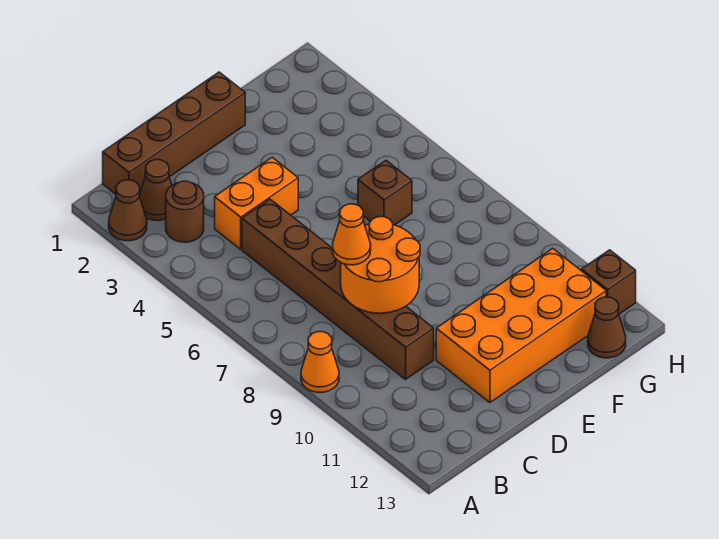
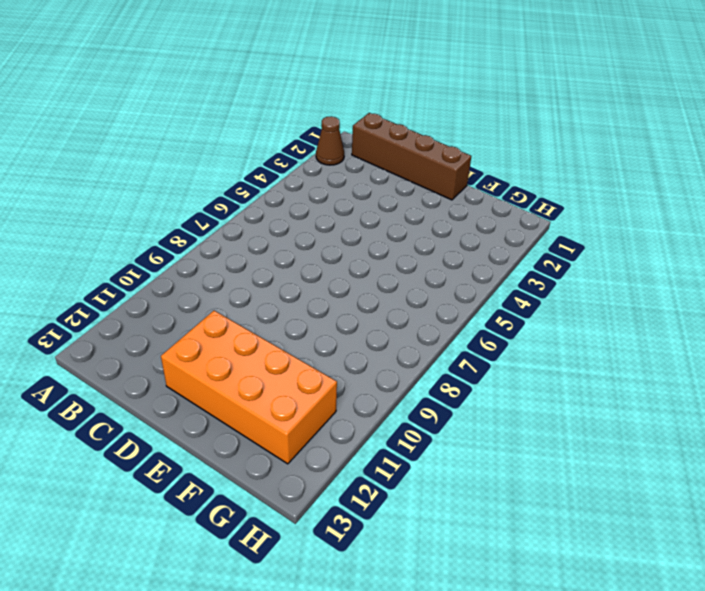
none -> orange 1x1 cone [301,332,339,392]
none -> brown 1x1 cone [139,160,172,221]
none -> brown 1x1 round brick [166,181,204,242]

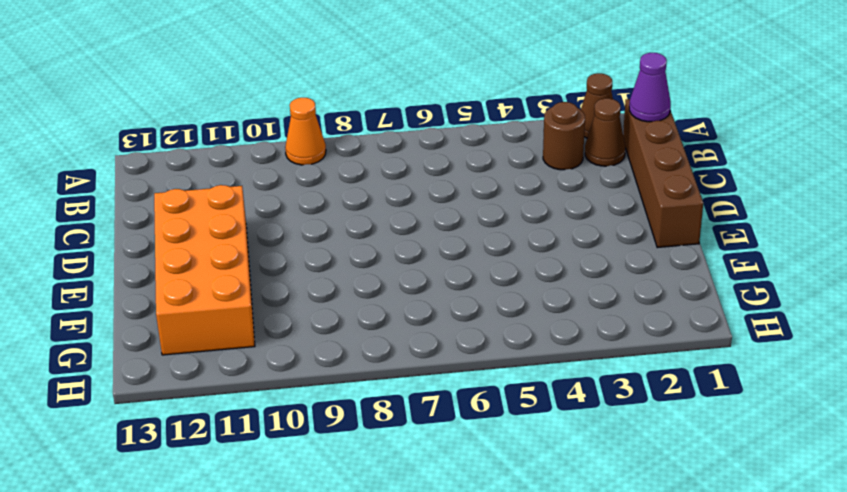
purple 1x1 cone [629,53,671,122] -> none
none -> orange 1x2 brick [215,157,298,249]
none -> brown 1x6 brick [242,199,434,379]
none -> brown 1x1 brick [358,160,412,225]

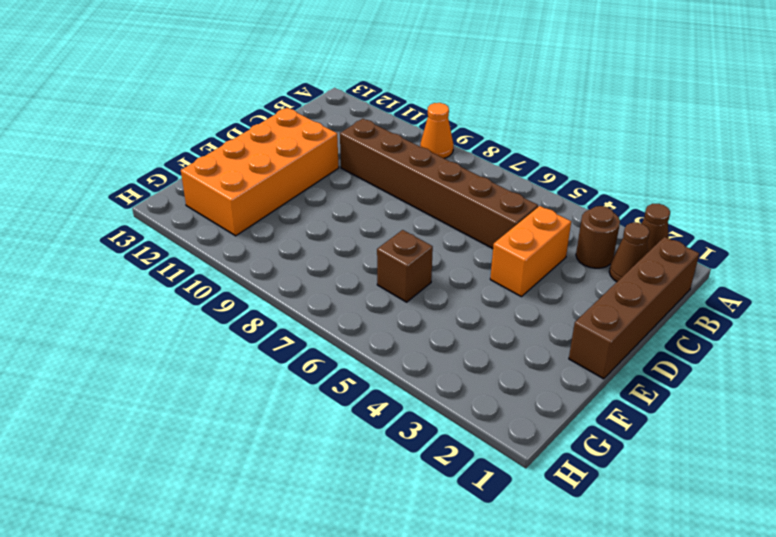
none -> brown 1x1 cone [588,297,626,358]
none -> brown 1x1 brick [582,250,636,314]
none -> orange 2x2 round brick [341,217,420,313]

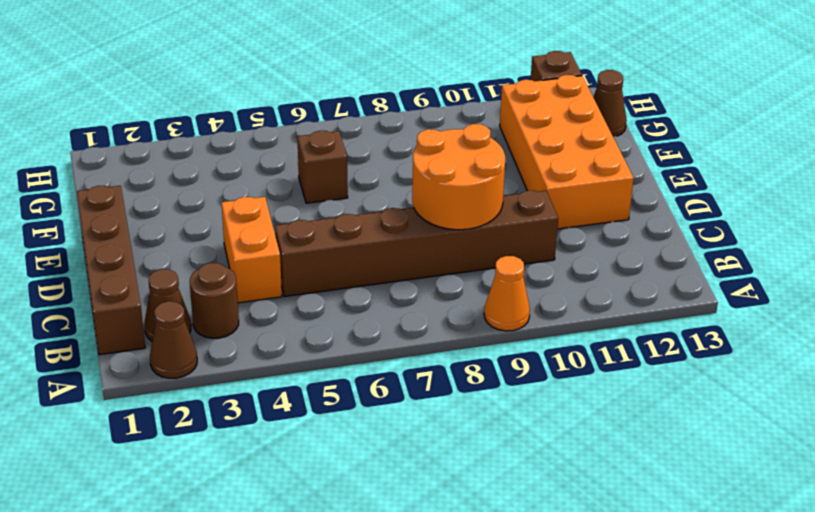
none -> orange 1x1 cone [332,204,371,265]

